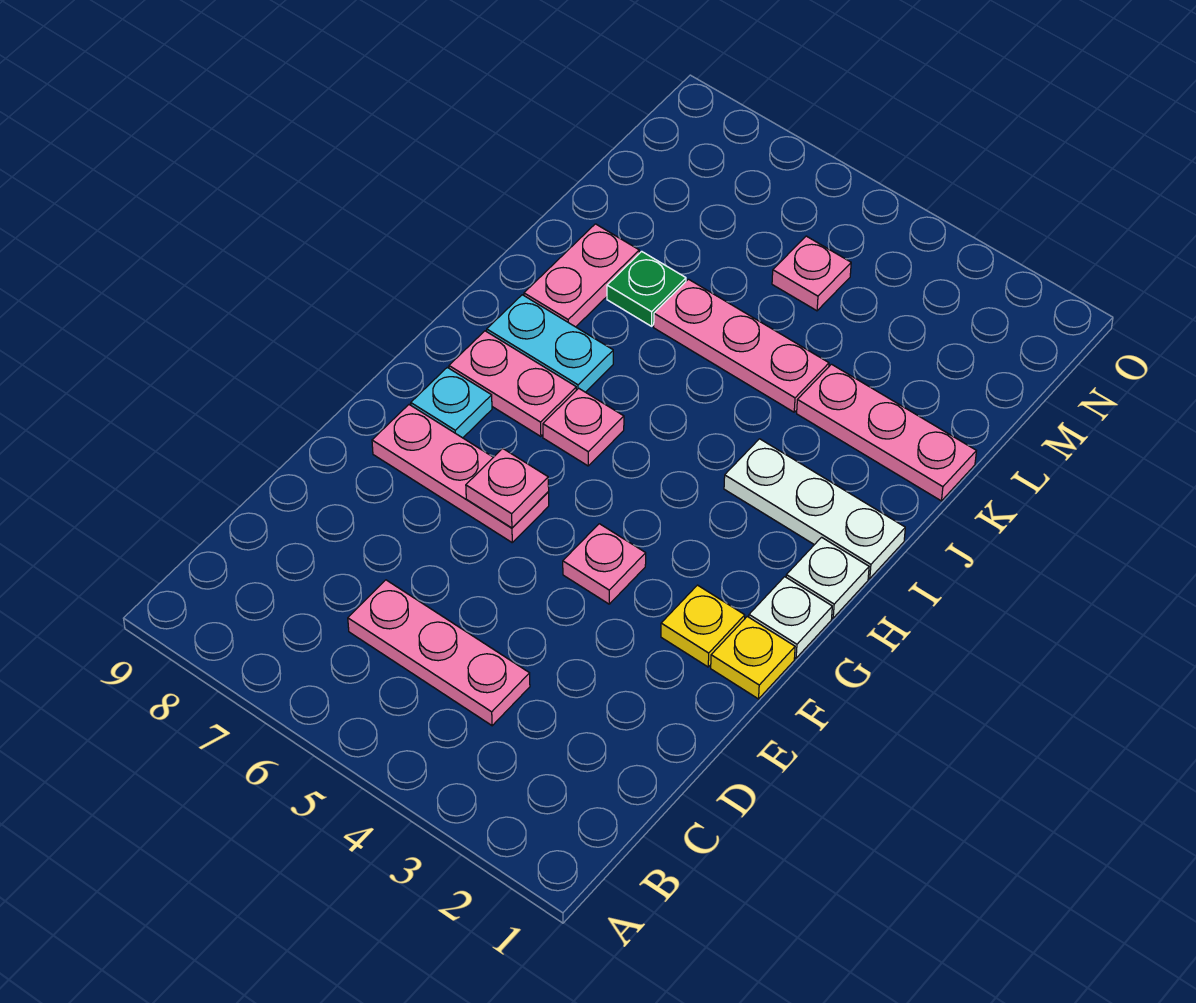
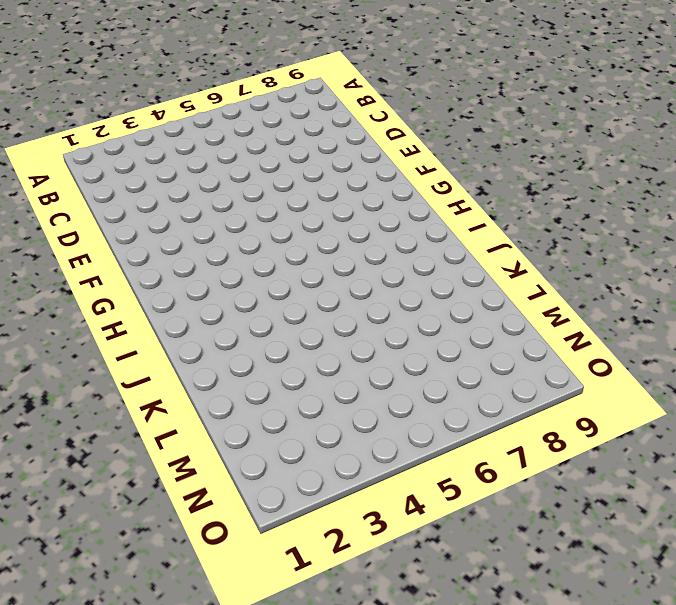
none -> pink 1x3 plate [348,580,530,726]
none -> yellow 1x1 plate [711,616,795,699]
none -> yellow 1x1 plate [661,585,745,667]

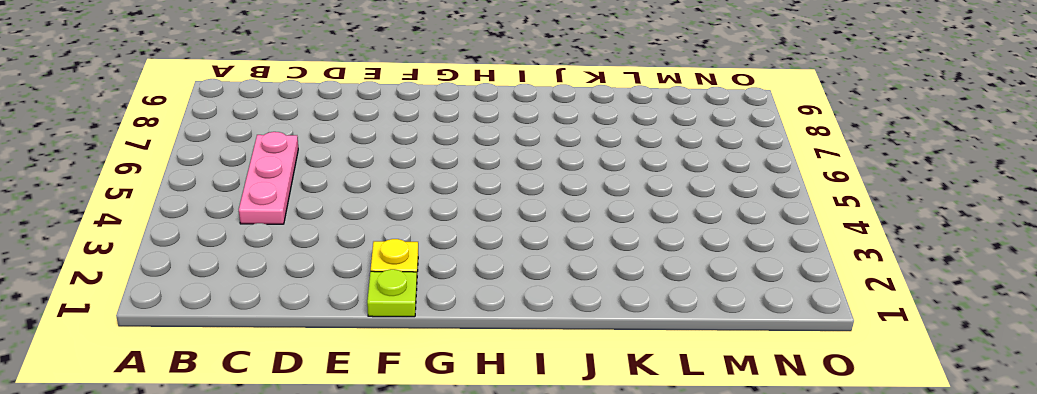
lime 1x1 plate [367,269,417,317] -> yellow 1x1 plate [711,616,795,699]
none -> pink 1x1 plate [563,524,646,604]
none -> pink 1x3 plate [372,405,549,542]
none -> white 1x1 plate [749,577,832,658]

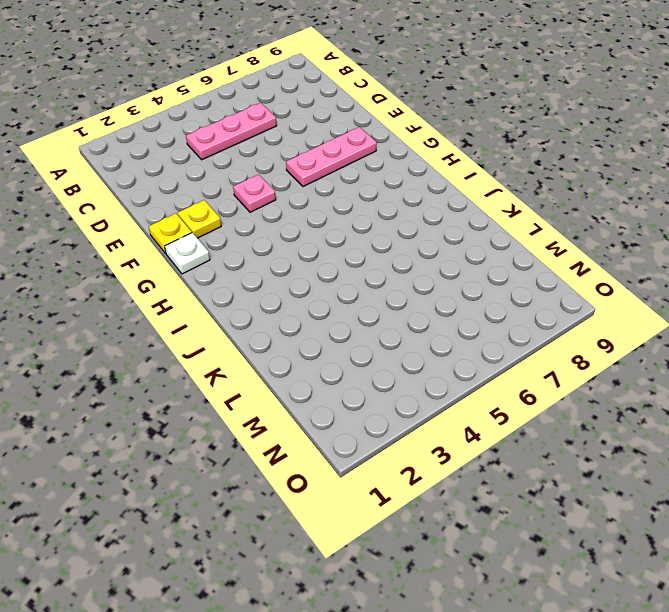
none -> cyan 1x1 plate [411,367,492,438]
none -> white 1x1 plate [786,537,869,618]
none -> pink 1x1 plate [543,388,624,466]

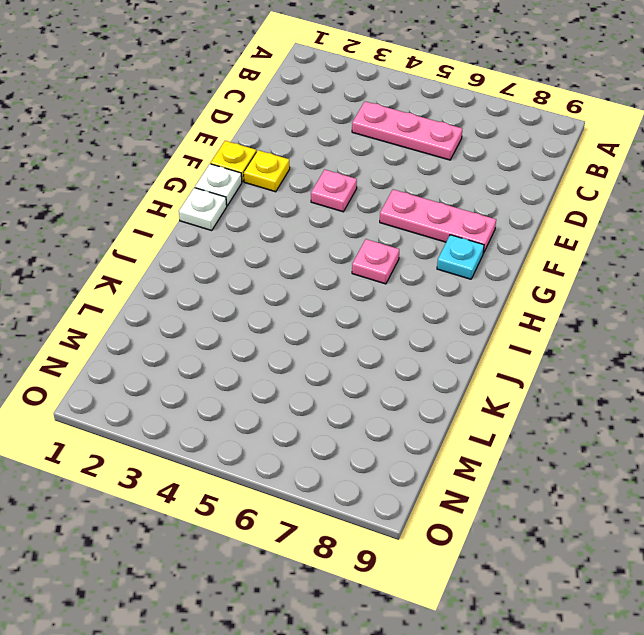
none -> pink 1x2 plate [449,331,576,437]
none -> white 1x3 plate [724,439,905,578]
none -> cyan 1x2 plate [487,295,613,392]

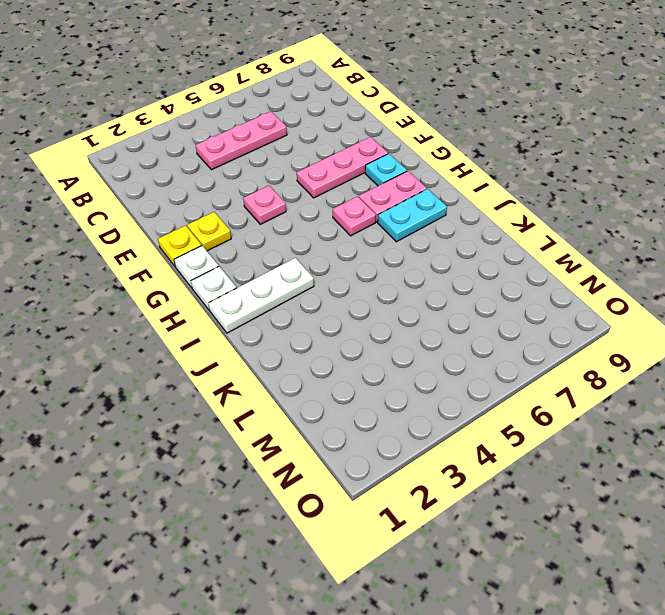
none -> pink 1x2 plate [524,224,639,327]
none -> pink 1x3 plate [797,364,976,501]
none -> pink 1x3 plate [654,279,829,412]

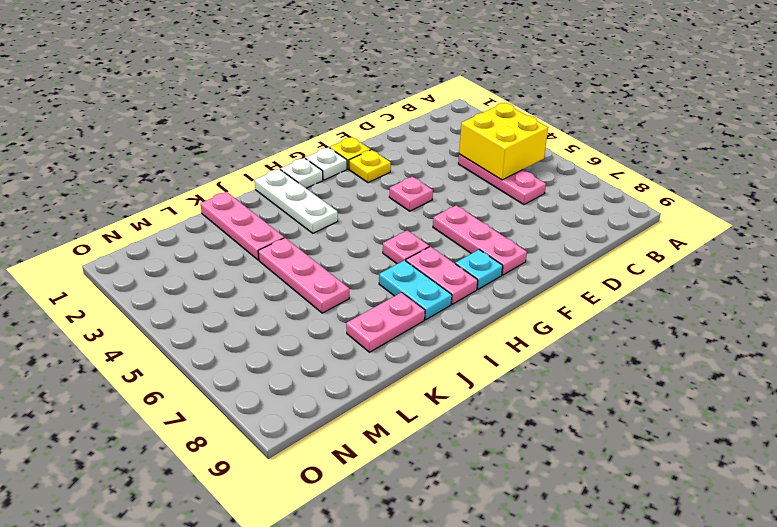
yellow 2x2 brick [459,103,548,180] -> none
none -> green 1x1 plate [607,251,686,326]
none -> pink 1x1 plate [772,236,851,311]
none -> pink 1x1 plate [466,448,549,528]

